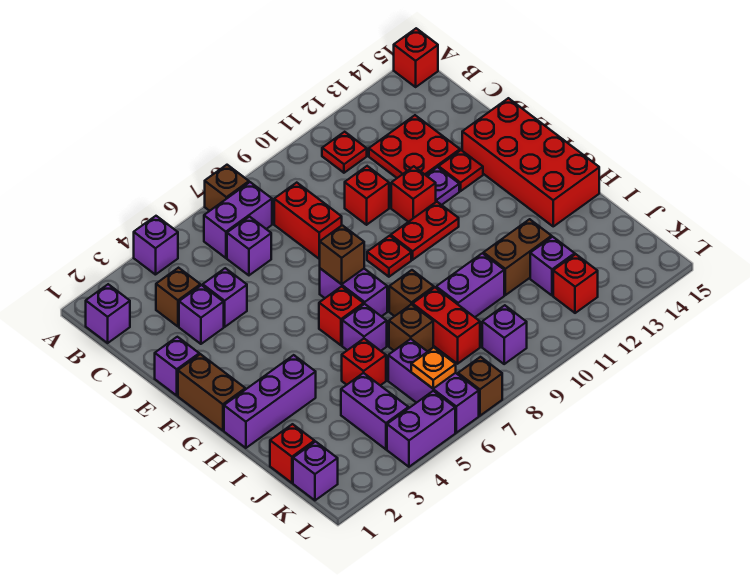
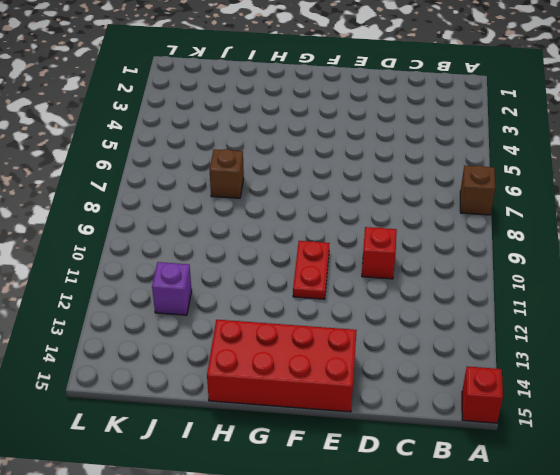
none -> purple 1x1 brick [134,216,178,275]
none -> purple 1x1 brick [86,284,130,343]
none -> purple 1x2 brick [204,182,272,258]
none -> red 1x1 plate [322,132,367,173]

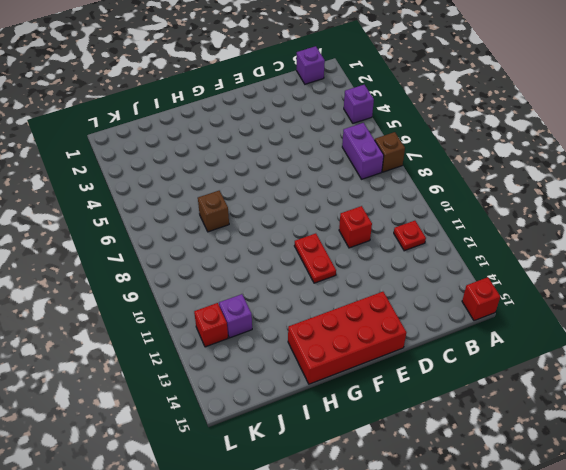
none -> brown 1x1 brick [156,268,200,326]
none -> purple 1x1 brick [227,217,271,275]
none -> red 1x2 brick [274,183,342,259]
none -> red 2x2 plate [369,115,460,178]

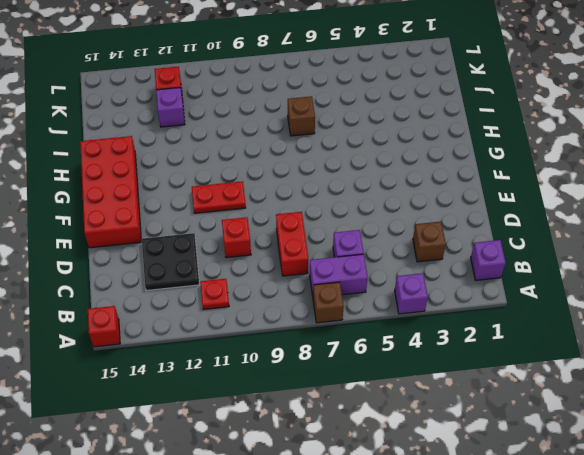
black 2x2 plate [142,233,199,291] -> red 2x2 plate [369,115,460,178]
none -> purple 1x1 brick [179,285,224,344]
none -> purple 1x1 brick [203,268,247,327]
none -> purple 1x1 brick [155,337,199,395]
none -> red 1x1 brick [391,166,436,222]

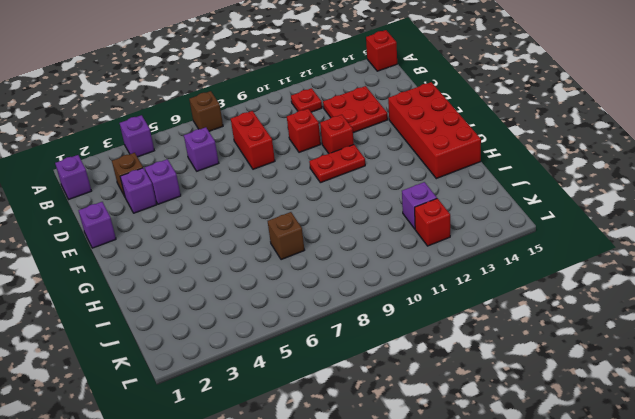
none -> purple 1x2 brick [204,182,272,258]
none -> purple 1x1 plate [426,167,459,205]
none -> red 1x1 plate [439,150,483,191]
none -> brown 1x2 brick [178,354,245,431]

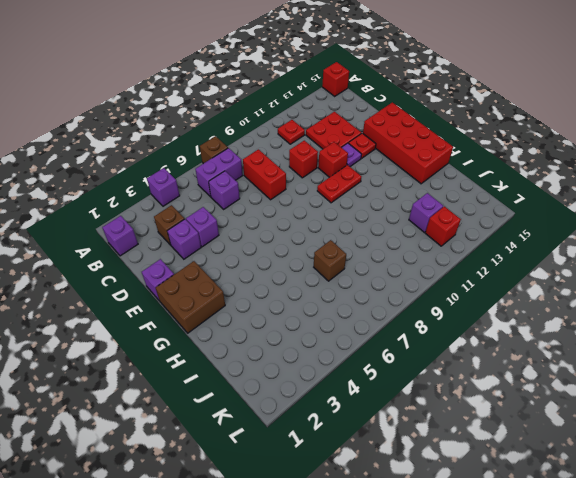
brown 2x2 brick [156,261,225,333] -> brown 1x2 brick [178,354,245,431]
none -> purple 1x2 brick [320,268,387,317]
none -> red 1x1 plate [367,236,411,277]
none -> red 1x1 brick [319,286,364,345]
none -> purple 1x3 brick [224,355,316,448]

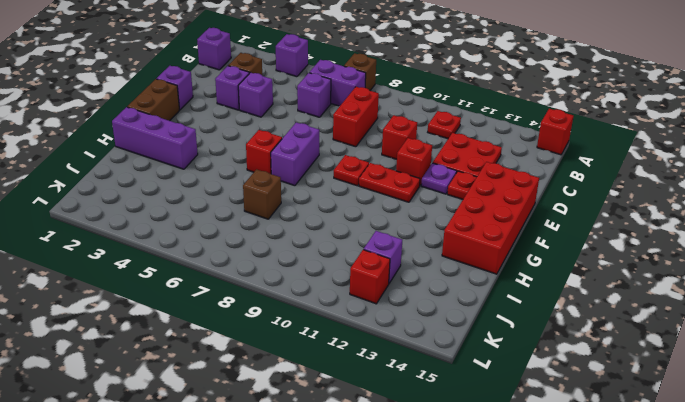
none -> purple 1x1 brick [342,304,387,351]
none -> brown 1x1 brick [389,270,434,316]
none -> red 1x1 brick [342,339,386,385]
none -> red 1x2 brick [413,288,480,364]

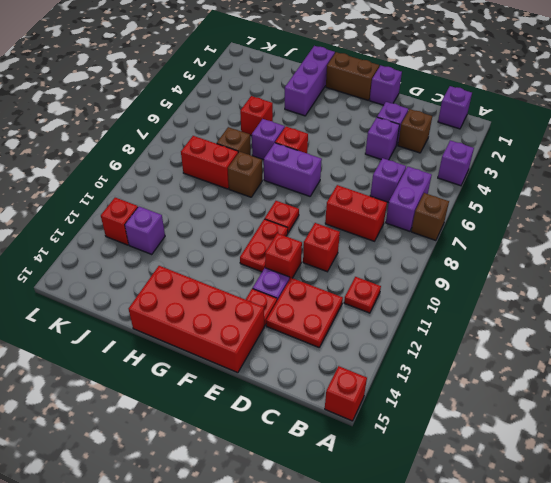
none -> purple 1x2 brick [436,253,504,317]
none -> brown 1x2 brick [483,219,552,295]
none -> red 1x1 brick [270,424,314,483]
none -> purple 1x2 brick [341,373,408,449]

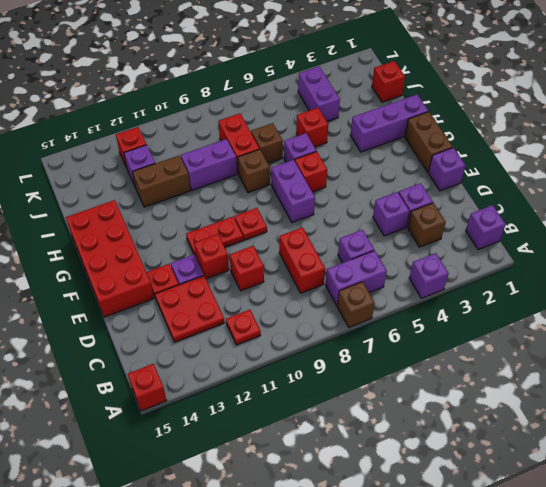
none -> purple 1x3 brick [388,339,479,433]
none -> purple 1x1 brick [293,442,338,500]
none -> purple 1x1 brick [482,305,527,364]
none -> purple 1x2 brick [387,391,455,467]

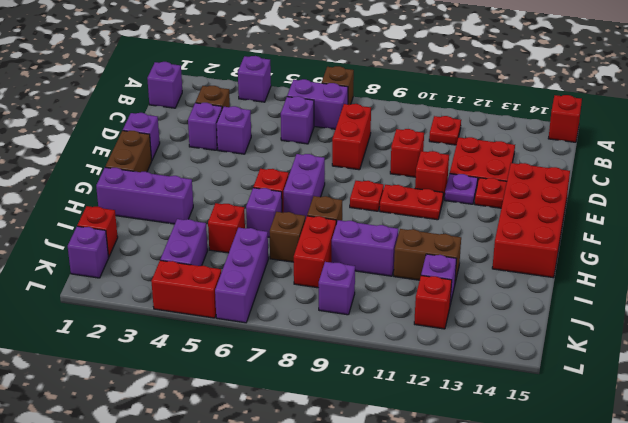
red 1x2 brick [151,260,221,318] -> purple 1x2 brick [387,391,455,467]
none -> brown 1x1 brick [458,357,502,416]
none -> brown 1x1 brick [320,225,364,284]
none -> orange 1x1 plate [411,348,456,388]

